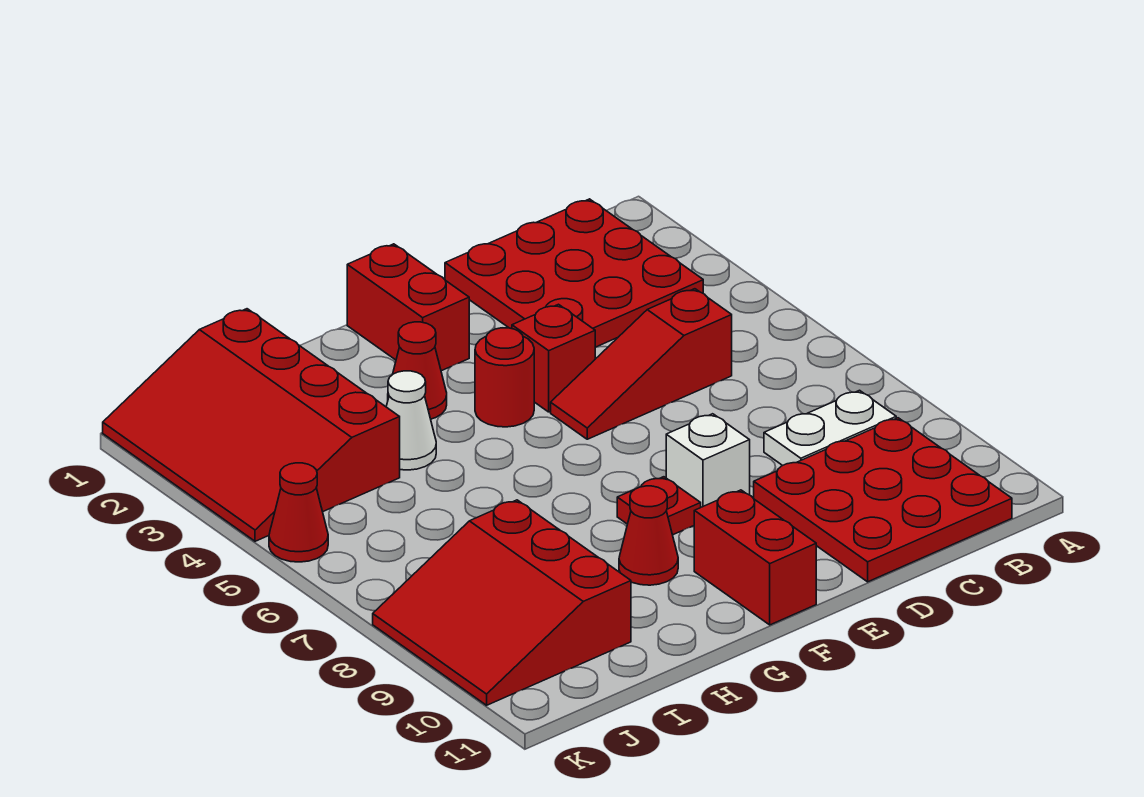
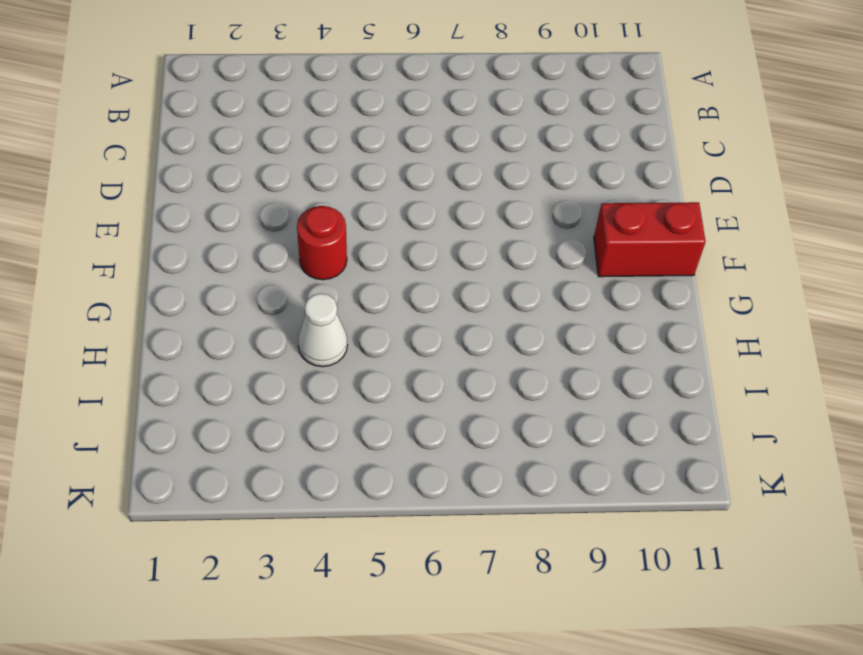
none -> red 3x3 plate [445,199,703,347]
none -> white 1x2 plate [764,390,896,466]
none -> red 3x3 plate [754,418,1012,582]

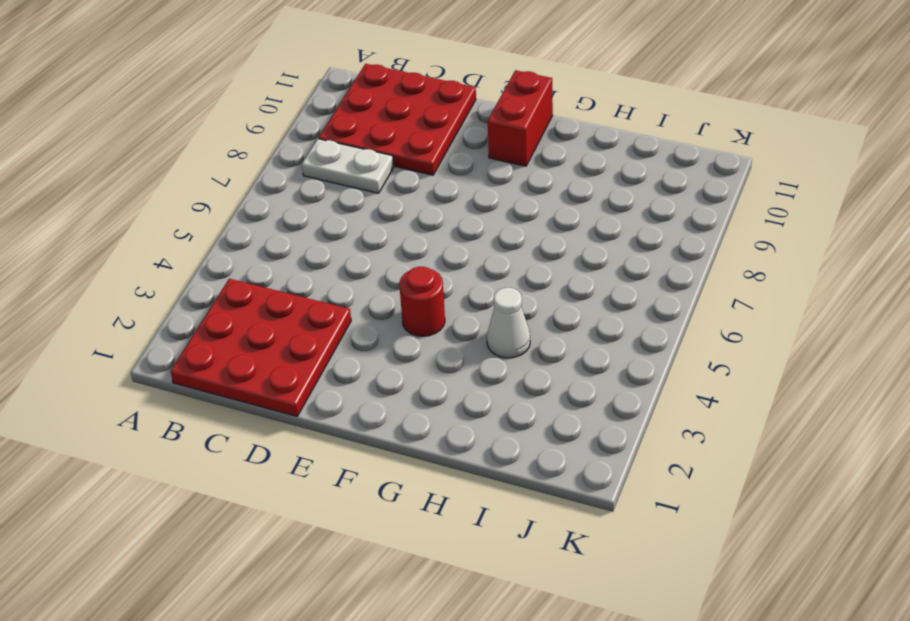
none -> red 1x3 slope [551,289,732,439]
none -> red 1x1 brick [512,304,595,412]
none -> white 1x1 brick [666,414,750,507]

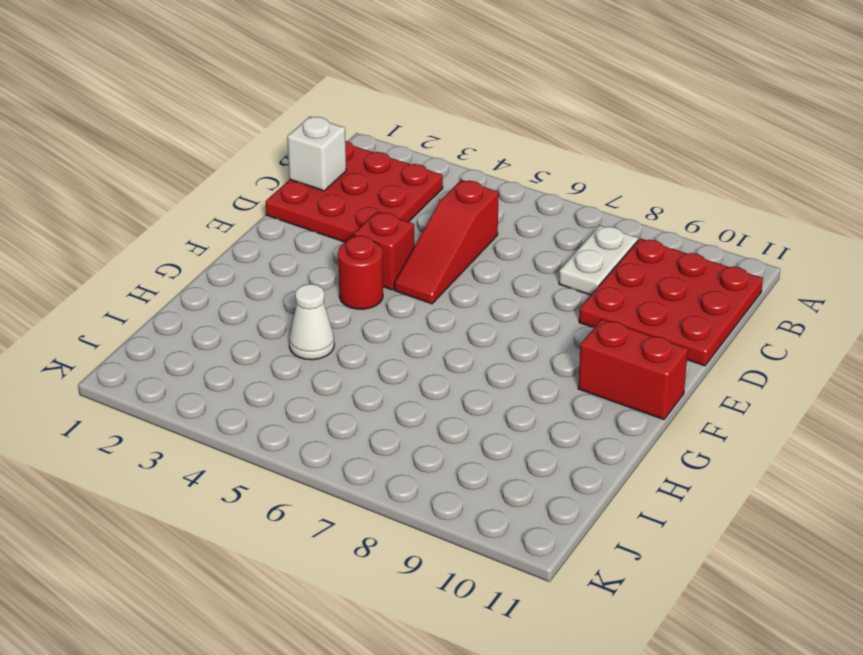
white 1x1 brick [287,117,346,191] -> white 1x1 brick moved to [666,414,750,507]
none -> red 1x2 brick [347,244,469,371]
none -> red 1x1 plate [617,477,701,535]
none -> red 1x1 cone [388,322,447,419]

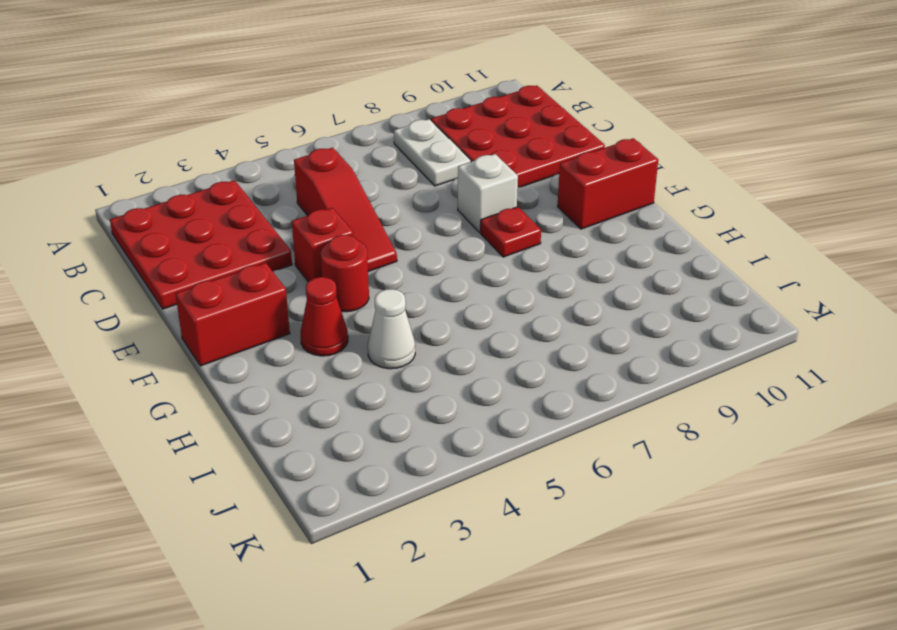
none -> red 1x1 cone [619,486,678,585]
none -> red 3x4 slope [103,309,400,541]
none -> red 3x3 slope [373,500,631,705]

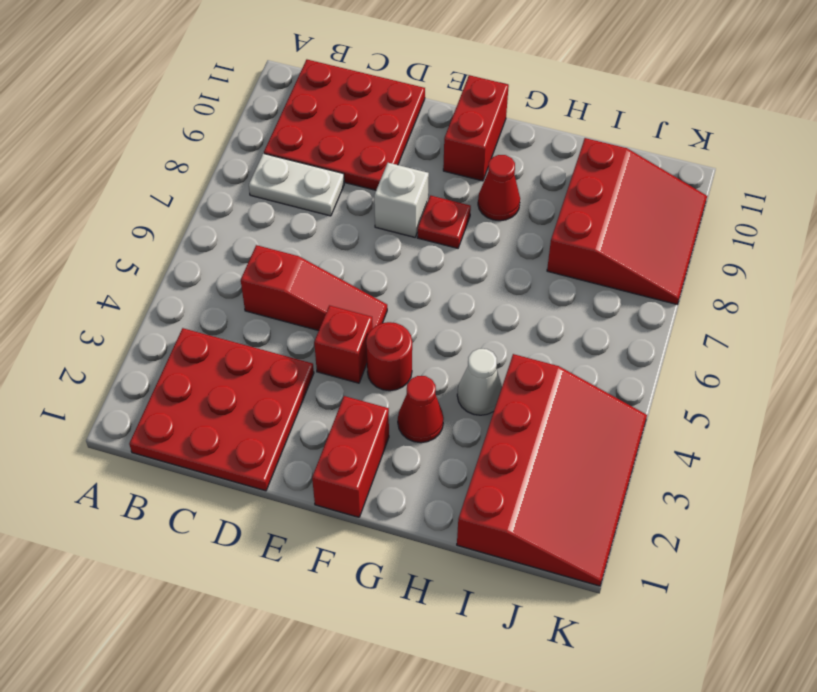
none -> red 1x1 cone [269,463,328,562]

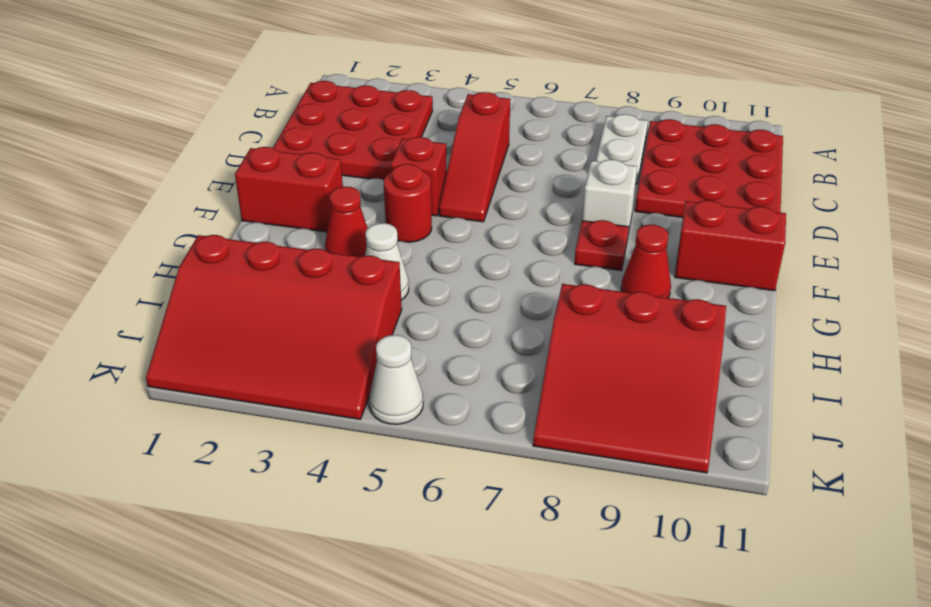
white 1x1 cone [369,335,423,424] -> red 1x1 cone [269,463,328,562]

